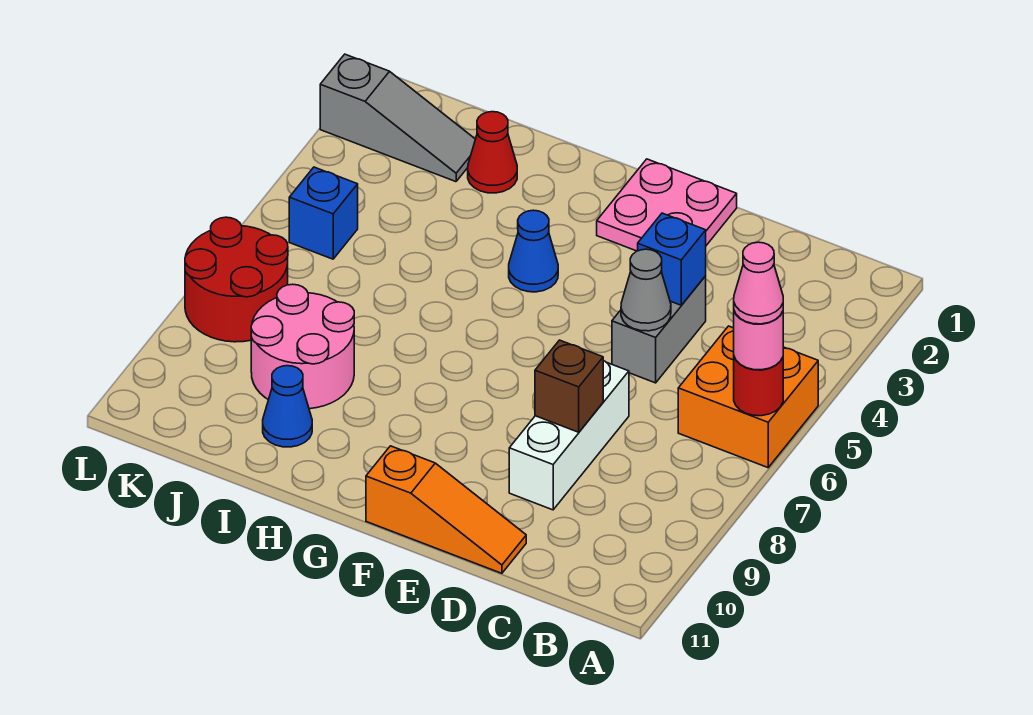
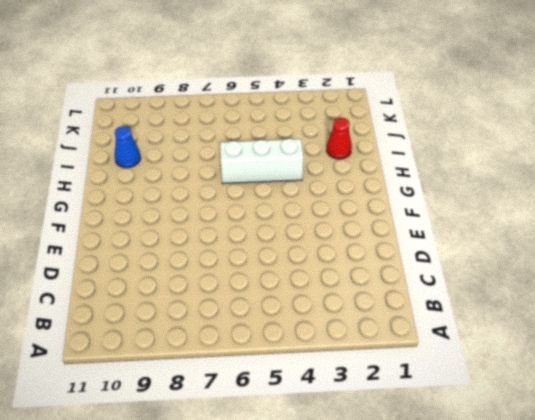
white 1x3 brick [220,139,303,184] -> white 1x3 brick moved to [509,361,629,510]
none -> orange 2x2 brick [678,326,818,468]
none -> grey 1x2 brick [612,276,706,383]
none -> orange 1x3 slope [366,446,526,573]

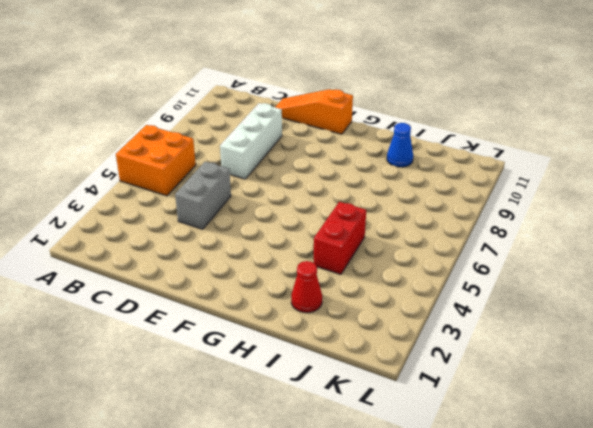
red 1x2 brick [314,202,366,275] -> none
none -> pink 2x2 plate [597,159,737,251]
none -> blue 1x1 cone [509,210,558,292]
none -> pink 2x2 round brick [251,284,354,409]

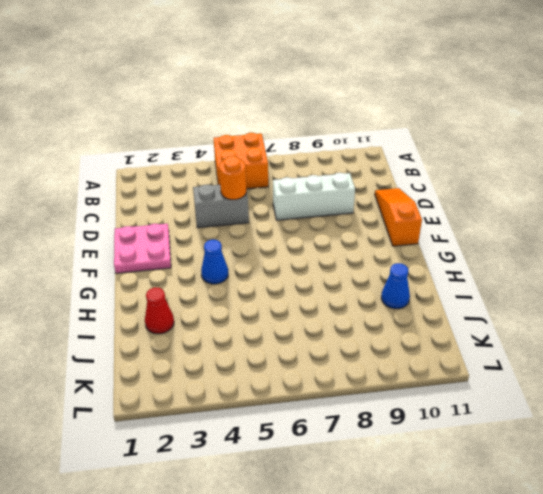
orange 1x1 round brick [219,156,246,200] -> grey 1x1 cone [621,249,671,331]
none -> pink 2x2 round brick [251,284,354,409]
none -> grey 1x3 slope [320,54,475,182]
none -> blue 1x1 brick [289,167,358,259]

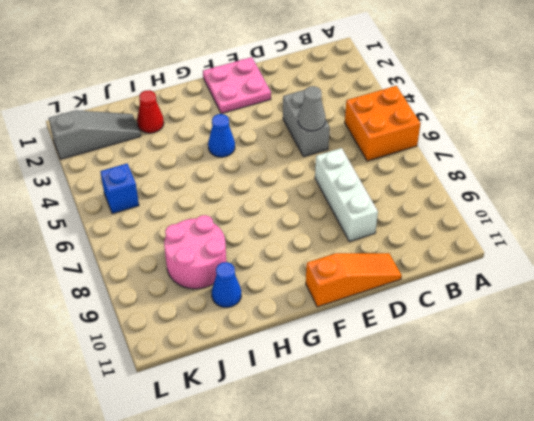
none -> red 2x2 round brick [185,217,288,342]
none -> red 1x1 round brick [734,357,783,416]
none -> blue 1x1 brick [638,213,706,305]

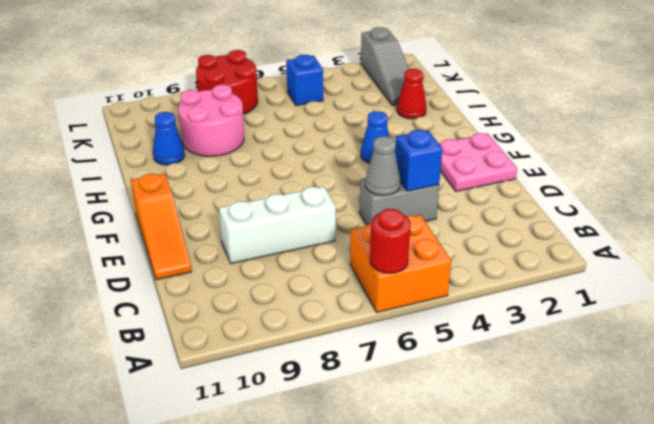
none -> brown 1x1 brick [535,340,603,432]
none -> pink 1x1 round brick [734,311,783,370]
none -> pink 1x1 cone [734,242,783,324]

